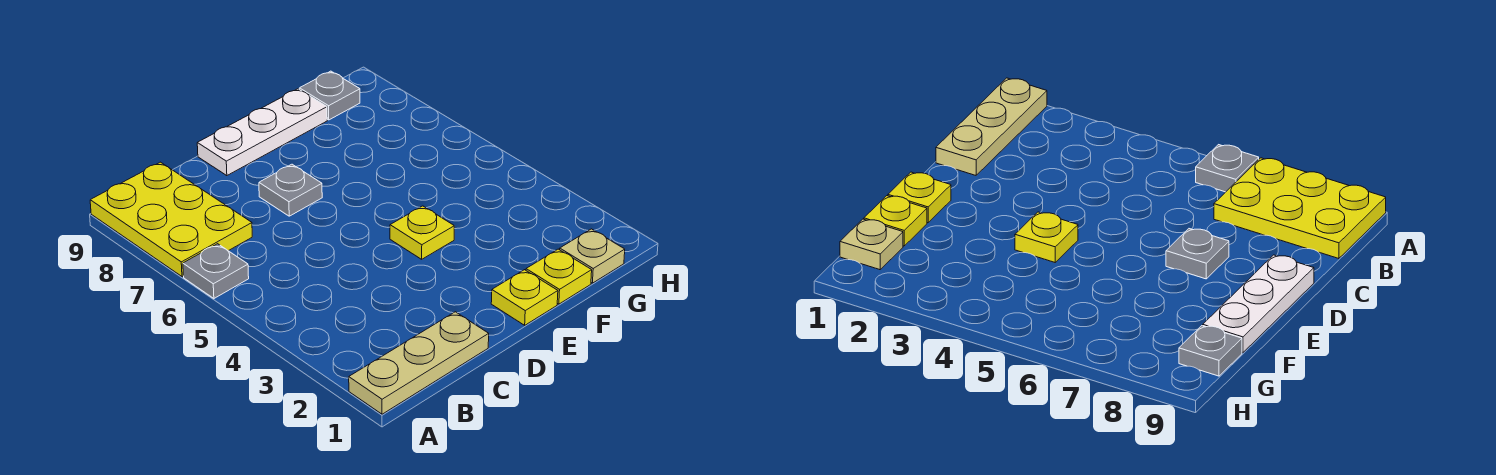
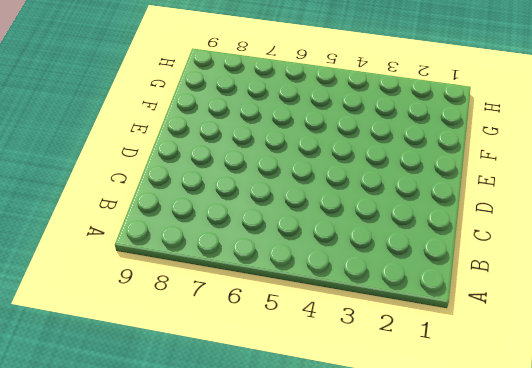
none -> tan 1x3 plate [349,312,489,414]
none -> grey 1x1 plate [183,244,249,298]

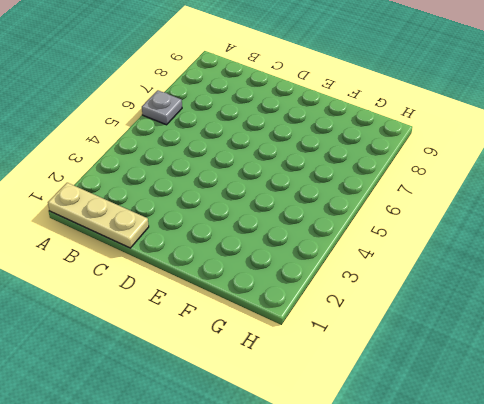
none -> yellow 2x3 plate [90,162,252,277]
none -> grey 1x1 plate [259,164,322,216]

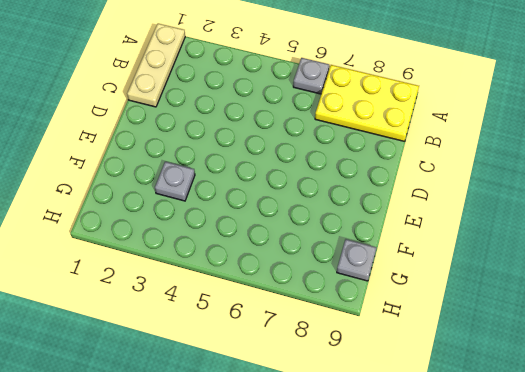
grey 1x1 plate [155,162,195,201] -> grey 1x1 plate moved to [259,164,322,216]
none -> white 1x3 plate [197,89,327,176]
none -> yellow 1x1 plate [491,270,558,325]

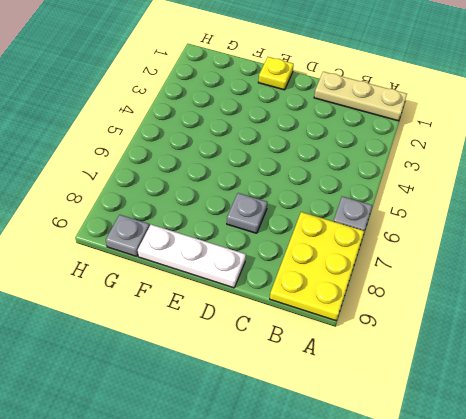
none -> yellow 1x1 plate [390,206,454,259]
none -> yellow 1x1 plate [526,249,592,304]

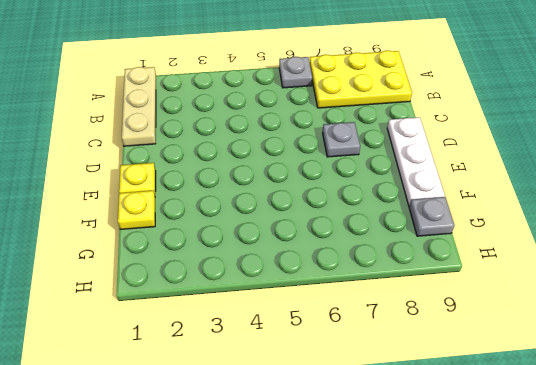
none -> yellow 1x1 plate [390,206,454,259]
none -> tan 1x1 plate [560,229,625,283]

